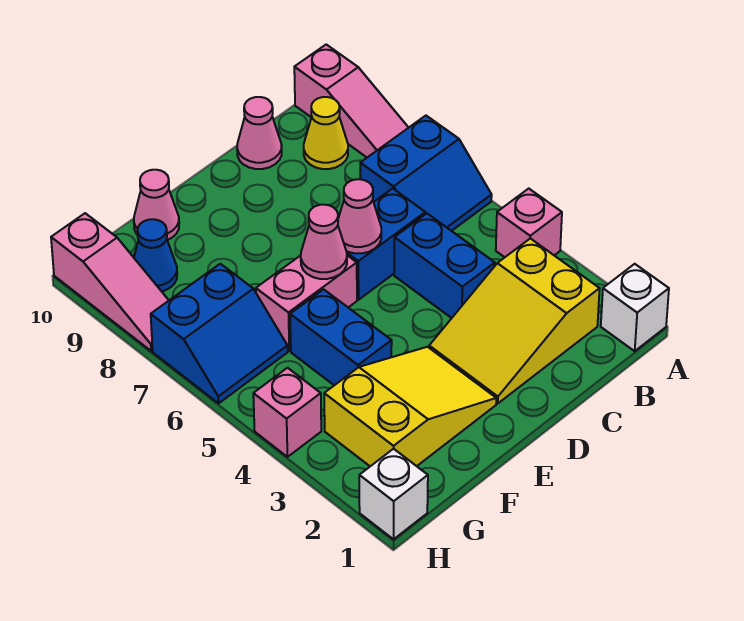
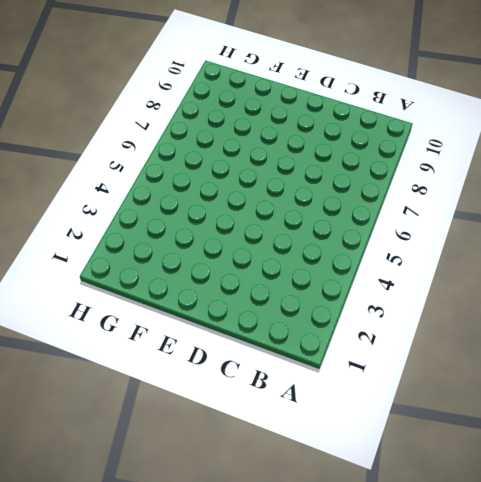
none -> white 1x1 brick [601,264,669,351]
none -> pink 1x1 brick [496,189,562,257]
none -> blue 2x2 slope [360,116,492,231]

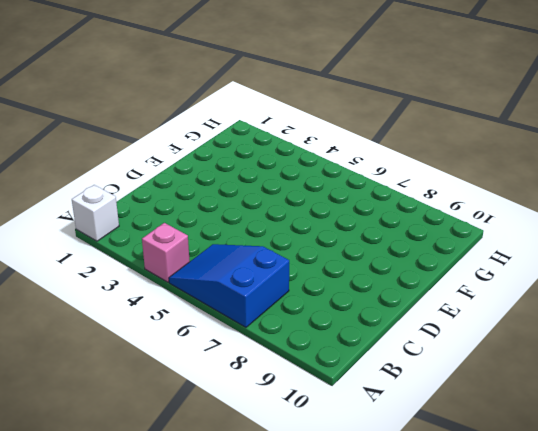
blue 2x3 slope [169,244,289,327] -> blue 2x2 slope [360,116,492,231]
none -> pink 1x3 slope [294,45,409,157]
none -> yellow 2x3 slope [429,238,600,403]
none -> yellow 1x1 cone [304,97,348,169]

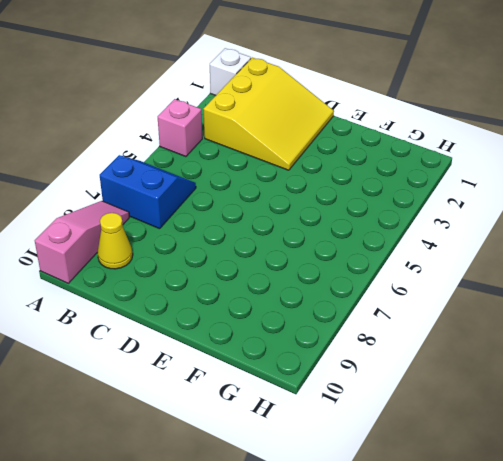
yellow 3x3 slope [204,58,334,170] -> yellow 2x3 slope [429,238,600,403]
none -> blue 1x2 brick [394,214,495,318]
none -> blue 1x2 brick [346,188,425,300]
none -> pink 1x1 cone [237,97,282,169]

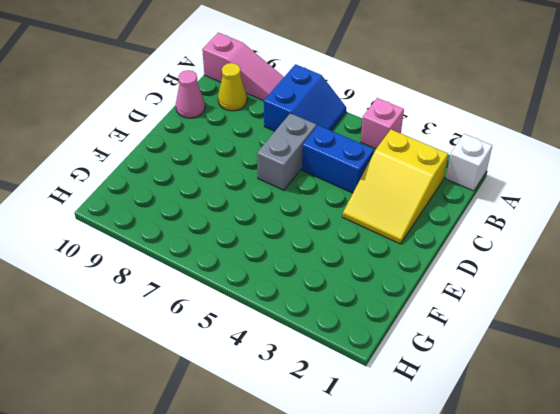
grey 1x2 brick [257,113,317,190] -> blue 1x2 brick [346,188,425,300]
none -> yellow 2x3 slope [324,347,496,466]
none -> pink 1x2 brick [256,255,357,351]
none -> blue 1x2 brick [290,289,392,385]

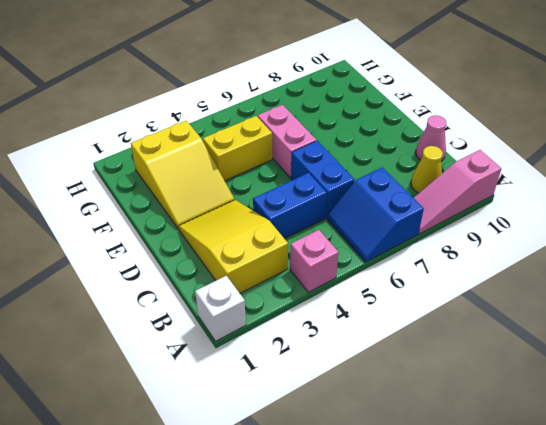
yellow 1x2 brick [203,116,272,181] -> blue 1x2 brick [290,289,392,385]
none -> pink 1x1 cone [134,170,179,240]
none -> blue 2x2 slope [151,264,288,403]
none -> blue 1x1 cone [134,219,177,291]

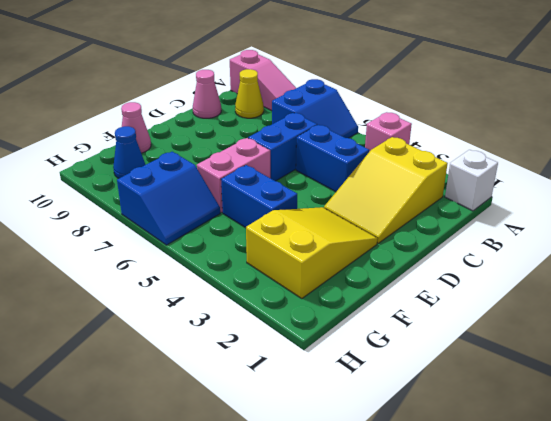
none -> white 1x1 brick [359,449,428,539]
none -> pink 1x1 brick [253,368,321,457]
none -> pink 1x3 slope [51,213,169,351]

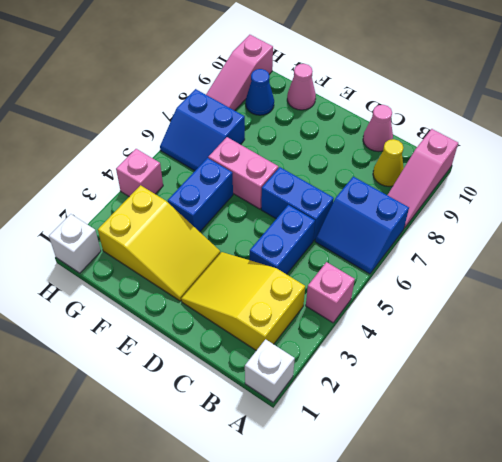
none -> pink 1x1 cone [338,179,381,253]
none -> pink 1x1 cone [301,205,347,279]

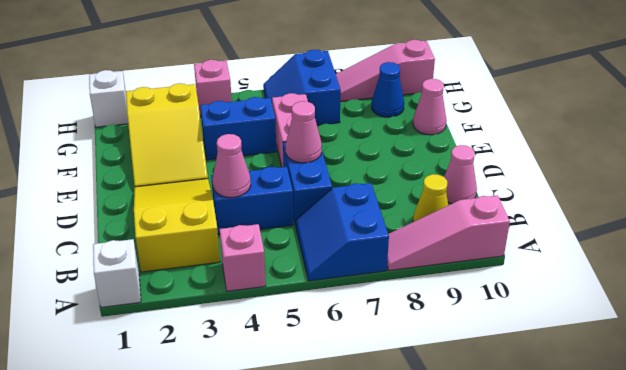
pink 1x1 cone [213,134,251,197] -> pink 1x1 cone moved to [301,205,347,279]

